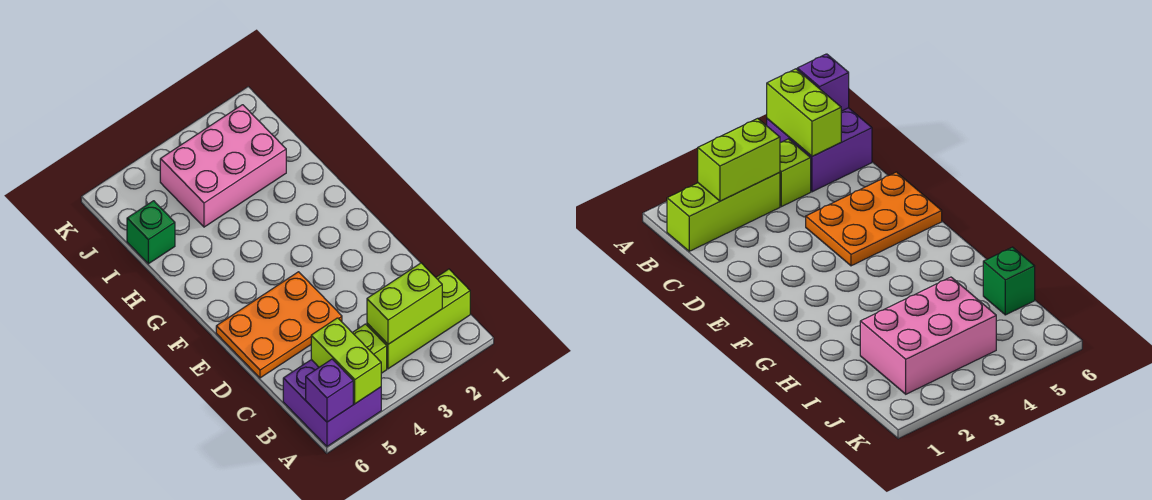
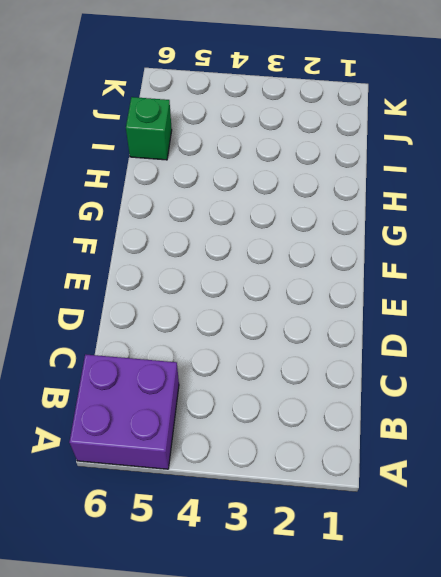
none -> lime 1x3 brick [367,269,470,369]
none -> lime 1x1 brick [352,324,387,373]

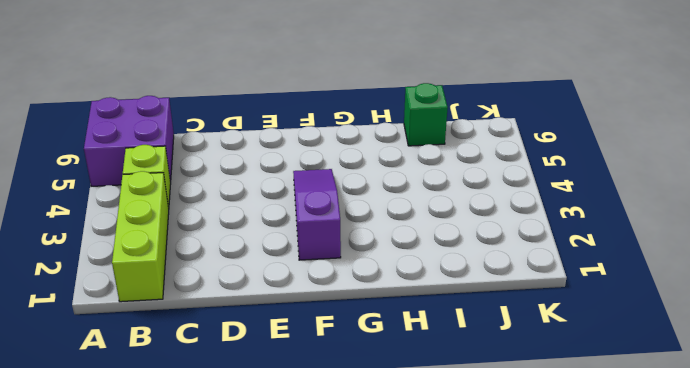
purple 1x3 slope [293,169,341,260] -> none
none -> orange 2x3 plate [216,272,342,378]
none -> pink 2x3 brick [160,105,286,227]

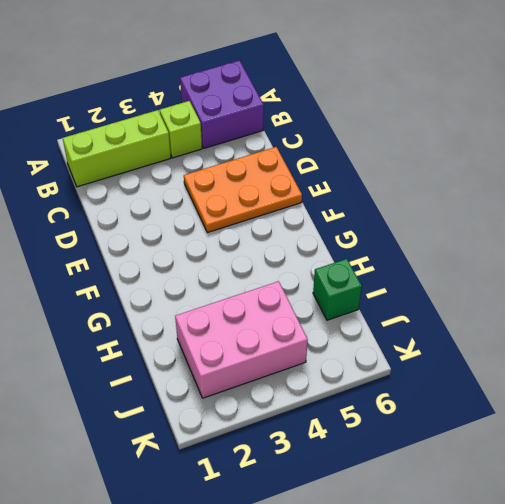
none -> lime 1x2 brick [311,318,381,404]
none -> purple 1x1 brick [306,359,353,422]

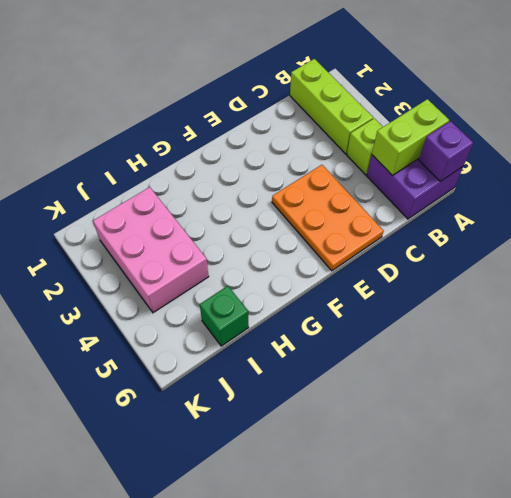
none -> lime 1x2 brick [367,263,442,344]

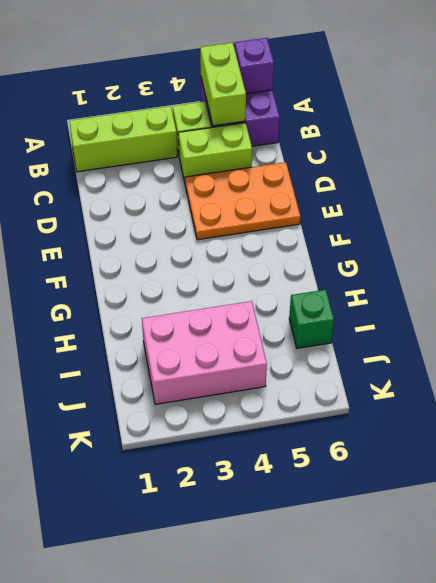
lime 1x2 brick [178,123,252,182] -> lime 1x2 brick moved to [367,263,442,344]

